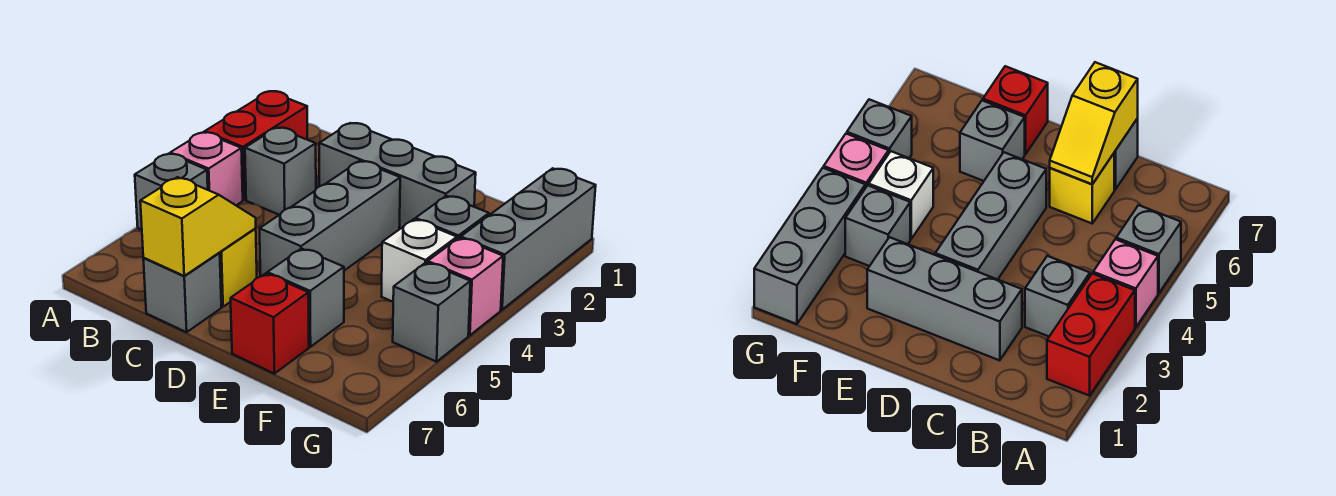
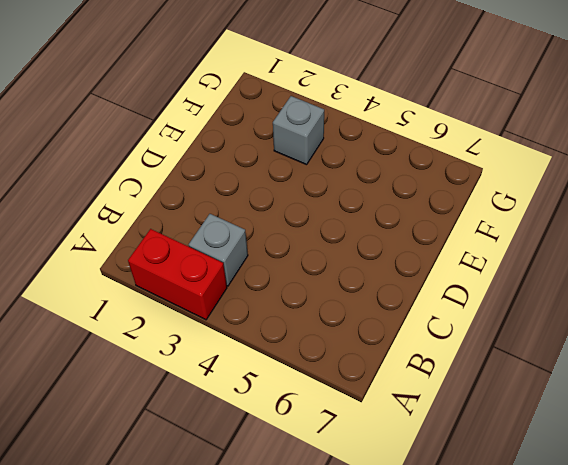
none -> pink 1x1 brick [170,132,243,205]
none -> grey 1x1 brick [135,154,208,230]
none -> grey 1x3 brick [319,123,476,229]

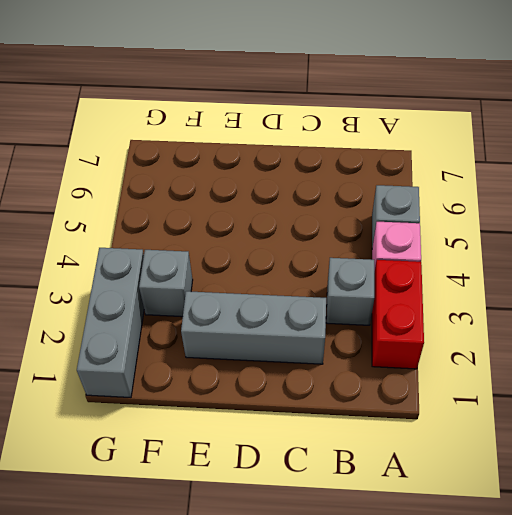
none -> yellow 1x1 brick [220,228,257,307]
none -> grey 1x1 brick [143,253,221,332]
none -> grey 1x3 brick [260,161,400,276]

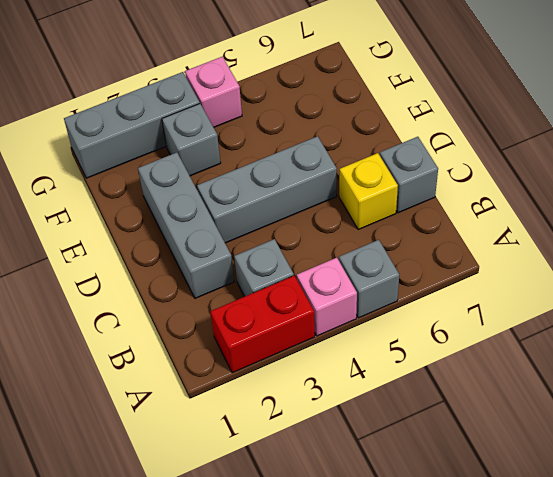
none -> grey 1x1 brick [267,249,344,347]
none -> red 1x1 brick [231,273,309,374]
none -> white 1x1 brick [381,219,457,302]

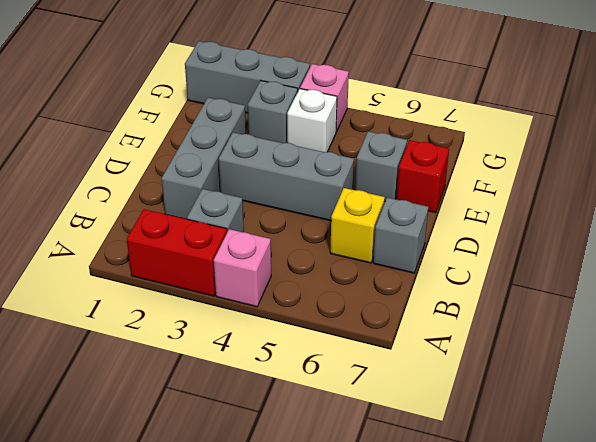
none -> grey 1x1 brick [135,154,208,230]
none -> grey 1x1 brick [393,262,470,362]
none -> yellow 1x2 slope [140,177,256,276]

